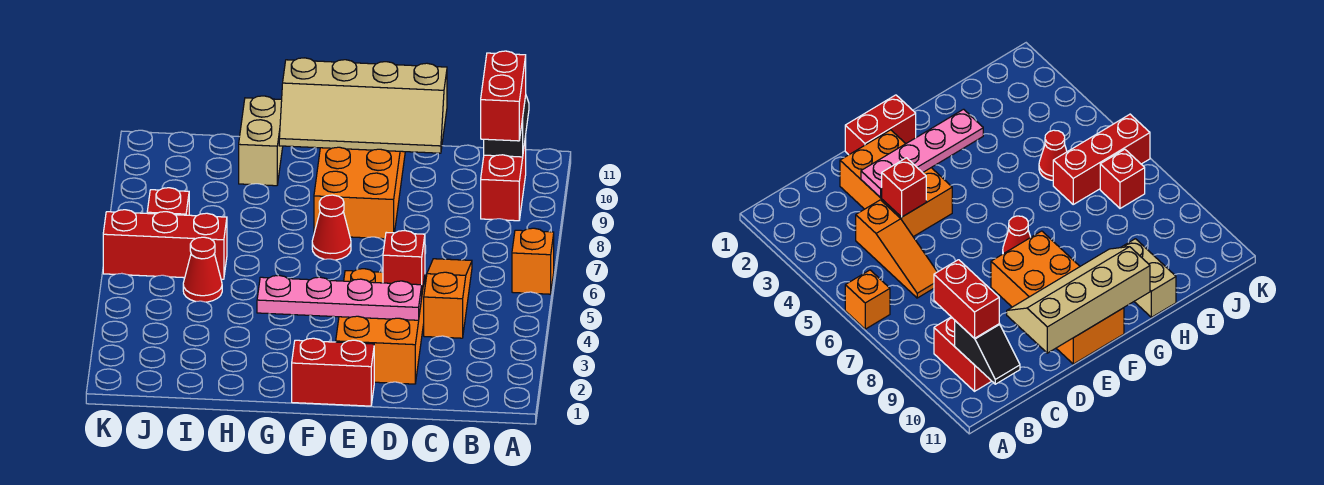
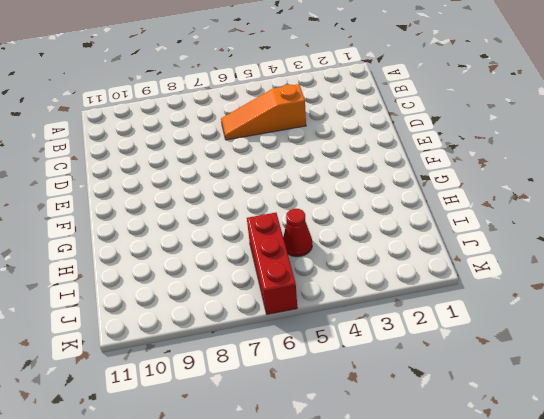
none -> orange 1x1 brick [512,228,554,294]
none -> red 1x2 brick [481,136,526,221]
none -> orange 2x3 brick [336,269,425,384]

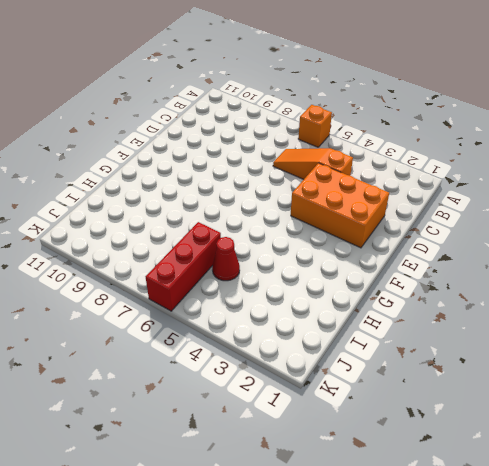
none -> red 1x2 brick [481,136,526,221]
none -> red 1x2 brick [292,338,374,406]
none -> orange 2x4 brick [314,147,405,239]

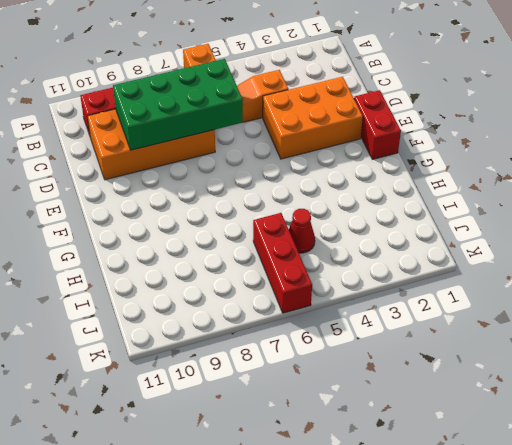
green 2x4 brick [113,59,243,150] -> none
orange 2x4 brick [87,109,215,180] -> orange 2x4 brick moved to [314,147,405,239]
none -> red 1x1 cone [312,195,351,260]
none -> tan 1x2 brick [239,96,283,186]
none -> red 1x1 brick [147,188,189,215]

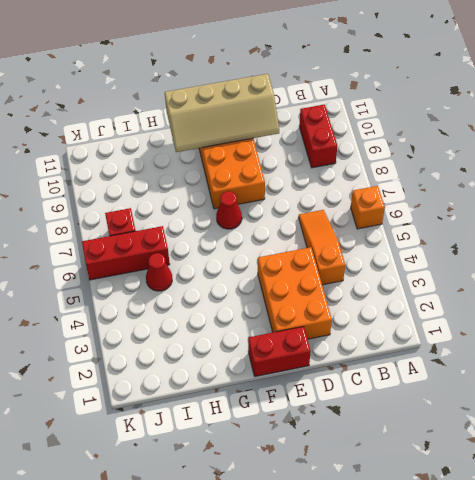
none -> tan 1x2 brick [239,96,283,186]
none -> black 1x2 slope [484,96,529,157]
none -> pink 1x4 plate [257,275,422,320]

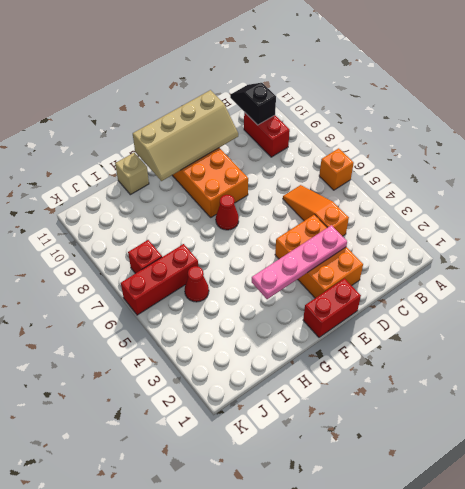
tan 1x1 brick [115,153,149,195] -> tan 1x2 brick [239,96,283,186]
none -> red 1x1 brick [383,231,425,292]
none -> red 1x2 brick [481,51,526,141]

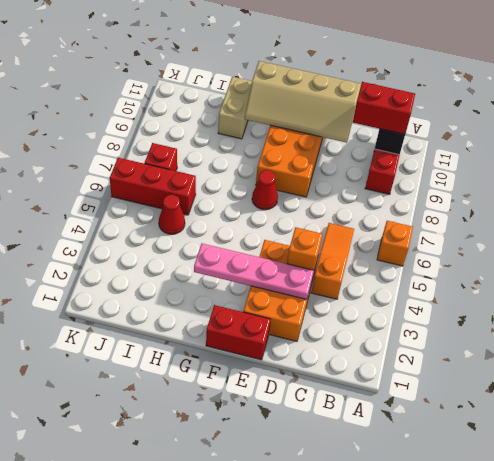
red 1x2 brick [353,82,415,134] -> red 1x2 brick turned to [481,51,526,141]
orange 1x1 brick [287,227,322,270] -> red 1x1 brick [383,231,425,292]

